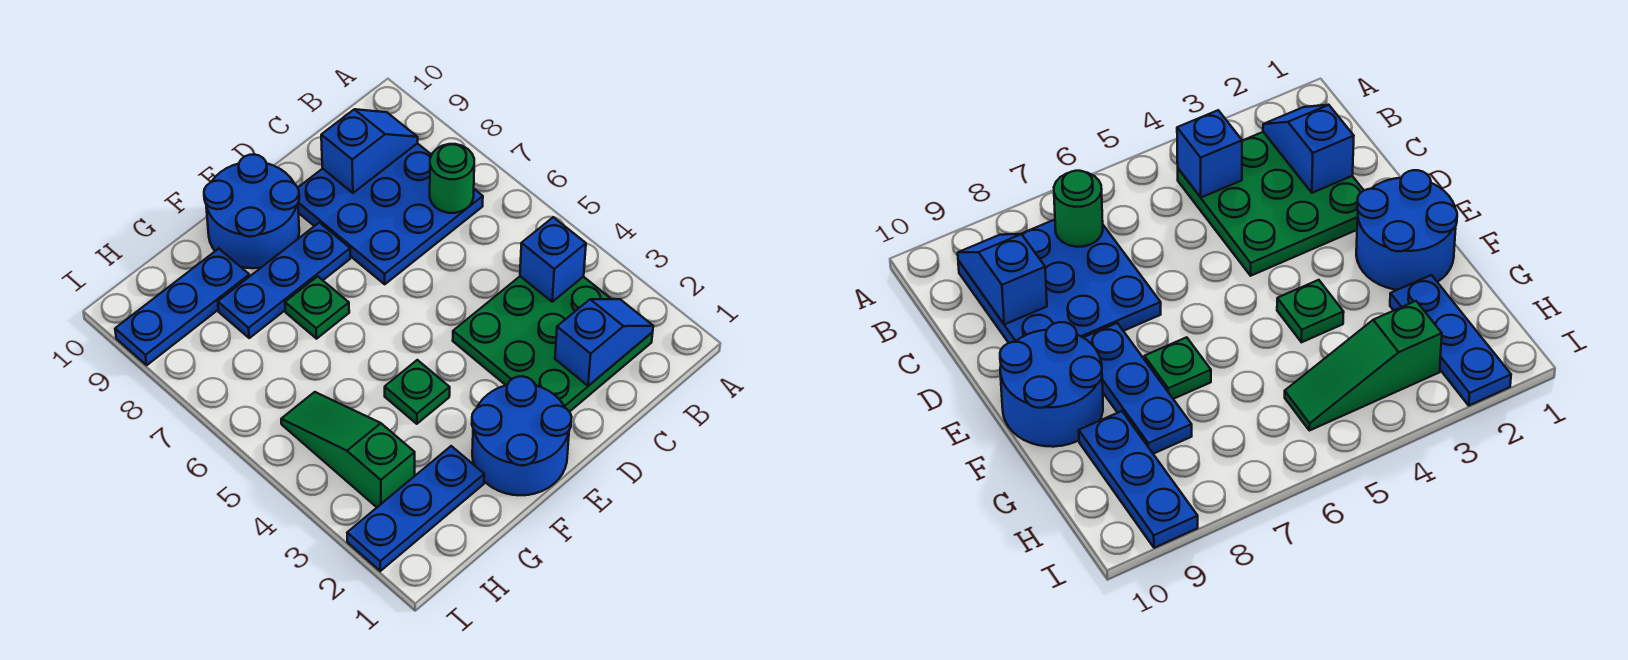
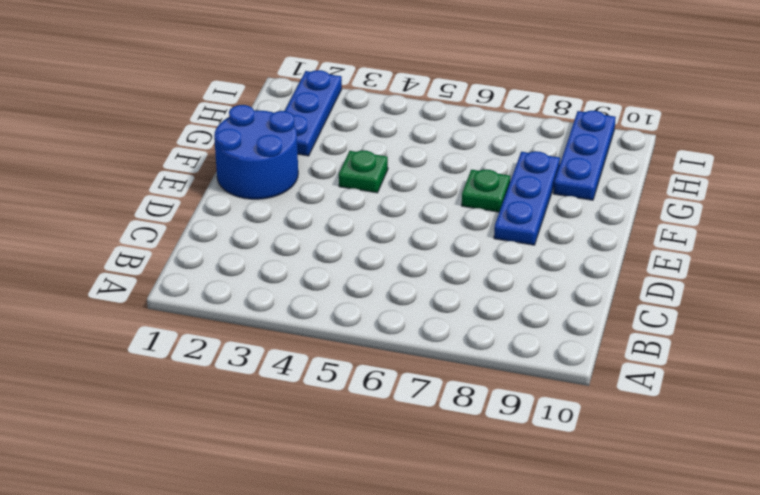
none -> green 3x3 plate [453,276,653,412]
none -> blue 3x3 plate [298,143,483,284]
none -> blue 2x2 round brick [204,155,299,268]

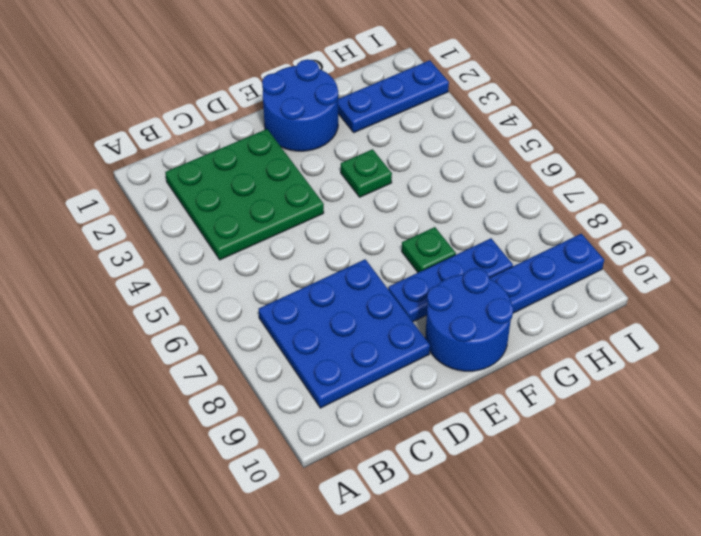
none -> green 1x3 slope [281,392,415,507]
none -> blue 1x2 slope [555,299,653,386]
none -> blue 1x1 brick [520,217,586,302]

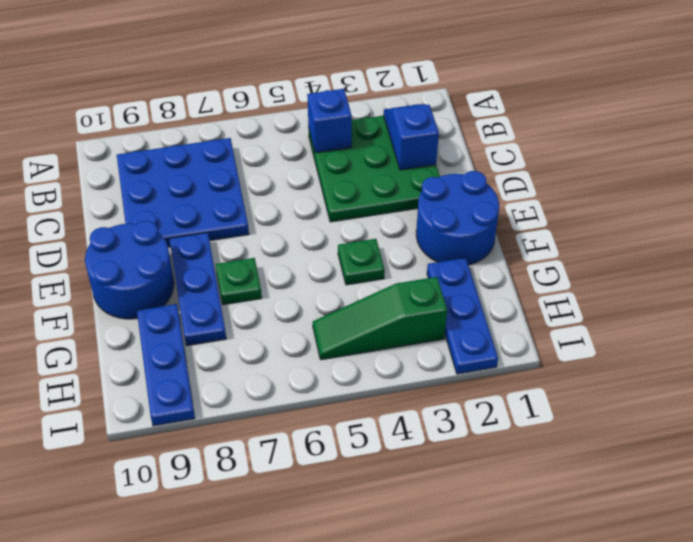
none -> green 1x1 round brick [430,144,474,213]
none -> blue 1x2 slope [321,109,418,193]

